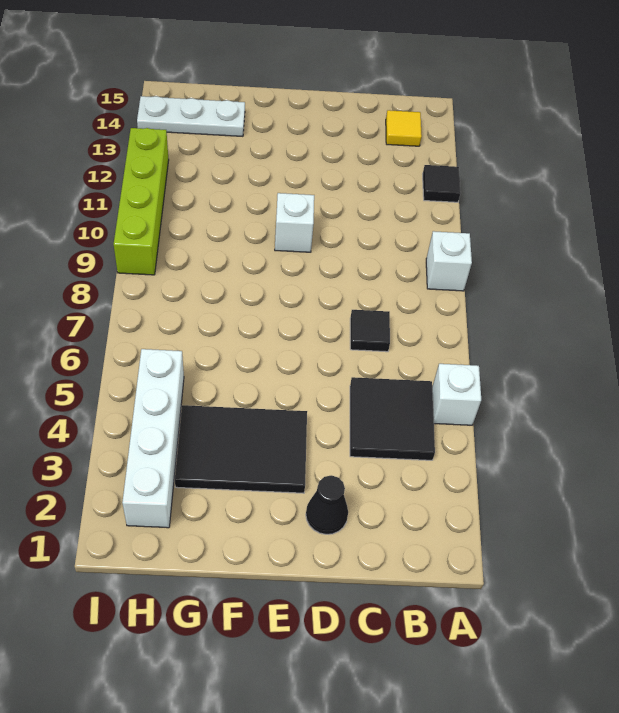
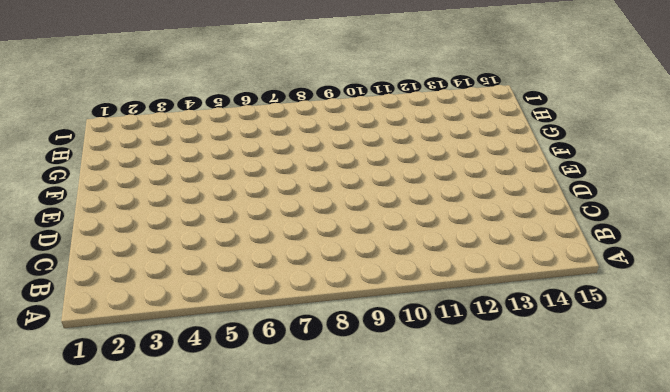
none -> white 1x1 brick [432,364,481,425]
none -> white 1x1 brick [426,231,472,291]
none -> black 1x1 tile [423,165,461,202]

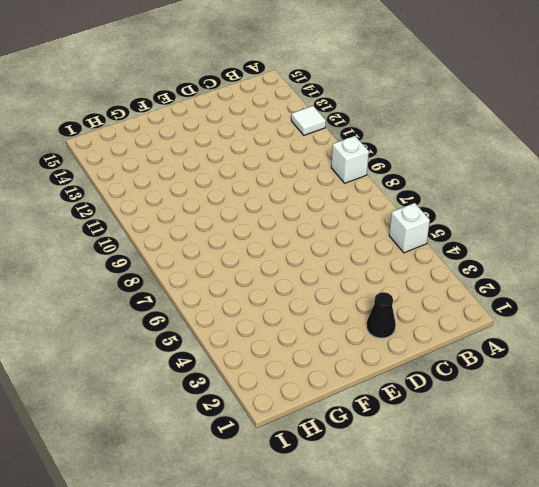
white 1x1 tile [291,106,326,135] -> black 1x1 tile [423,165,461,202]
none -> black 2x2 tile [350,377,435,460]
none -> yellow 1x1 tile [386,110,422,146]
none -> black 1x1 tile [350,310,390,352]

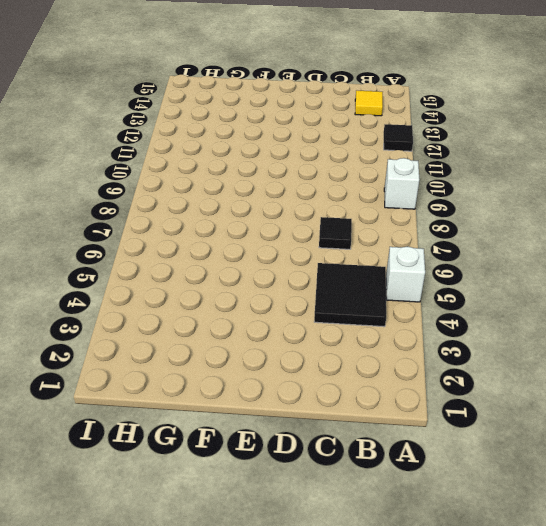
none -> black 1x1 cone [306,475,348,534]
none -> black 2x3 tile [175,405,307,493]
none -> white 1x1 brick [275,193,314,252]

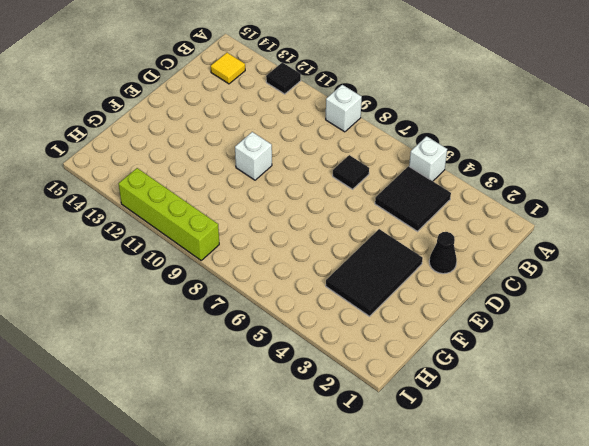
none -> white 1x3 plate [137,96,245,136]
none -> white 1x4 brick [122,349,184,528]

